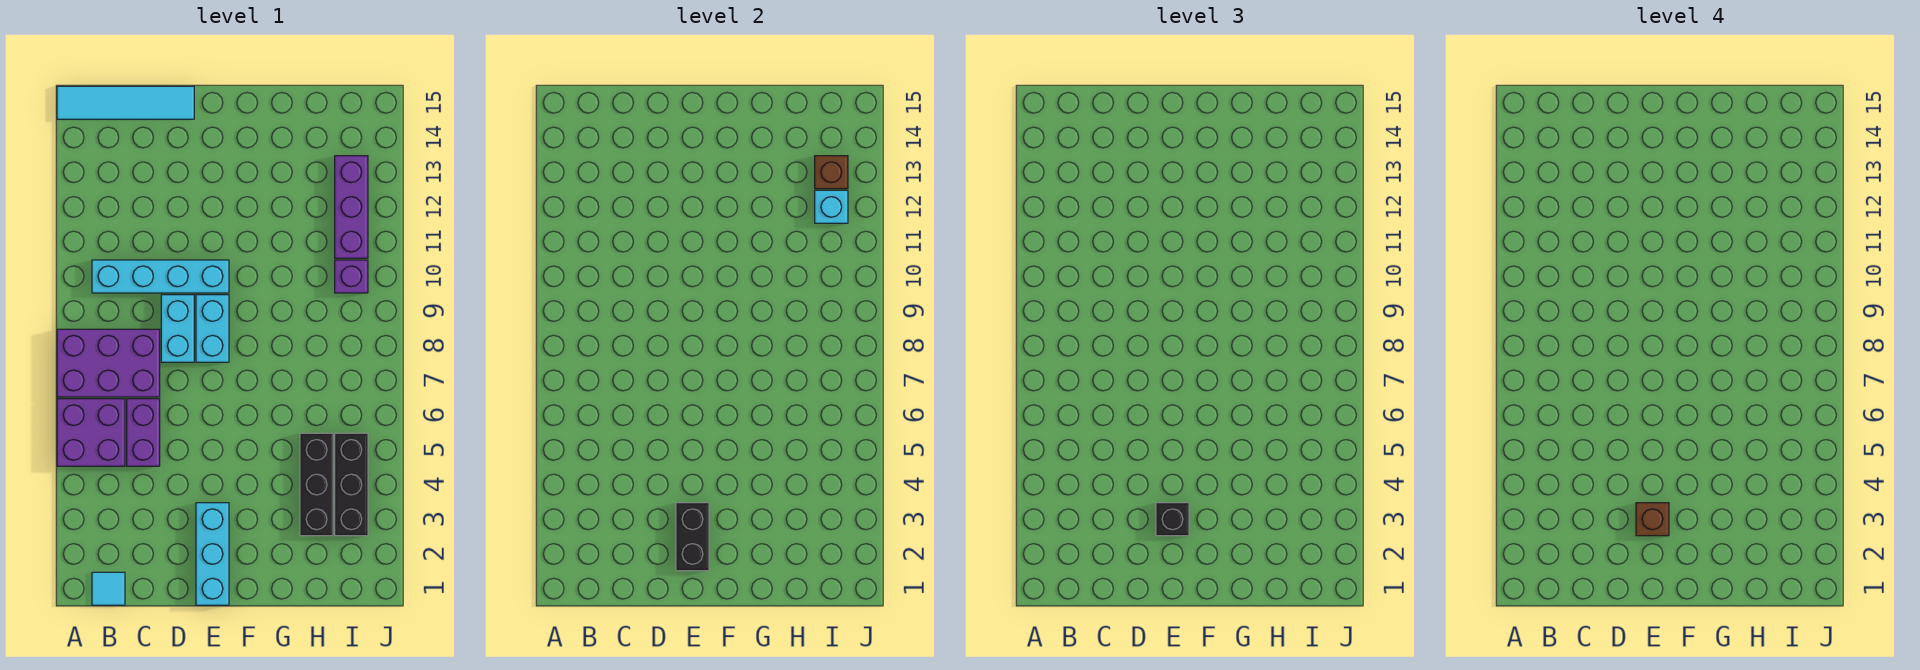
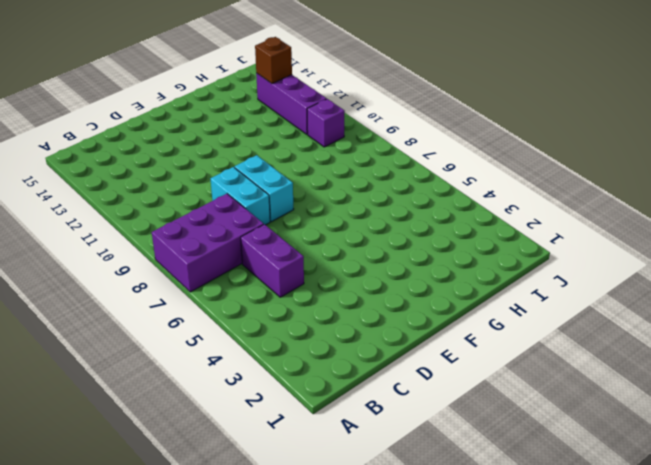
none -> purple 2x2 brick [57,399,125,466]
none -> cyan 1x4 tile [57,86,194,119]
none -> cyan 1x1 tile [92,572,125,605]

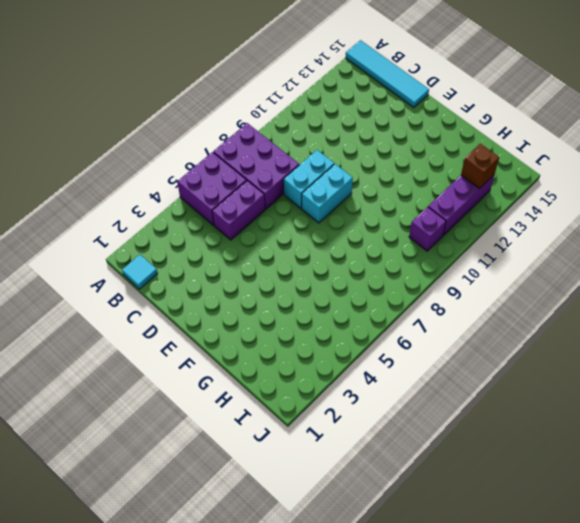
none -> cyan 1x4 brick [92,260,229,293]
none -> cyan 1x3 brick [196,503,229,605]
none -> black 1x3 brick [300,433,333,536]

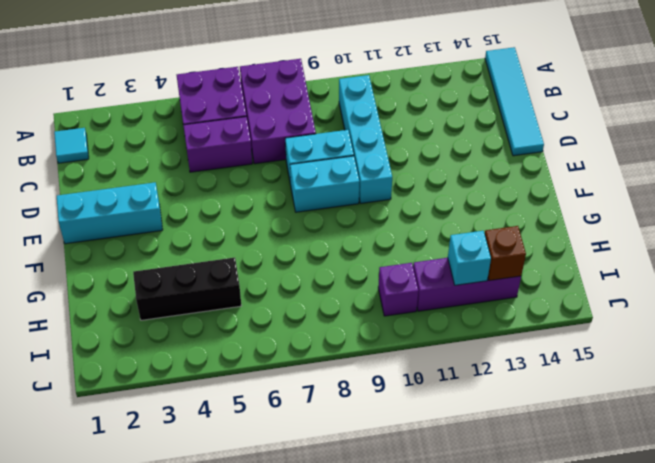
none -> black 1x3 brick [335,433,368,536]
none -> black 1x2 brick [676,503,709,571]
none -> black 1x1 brick [1156,503,1189,536]

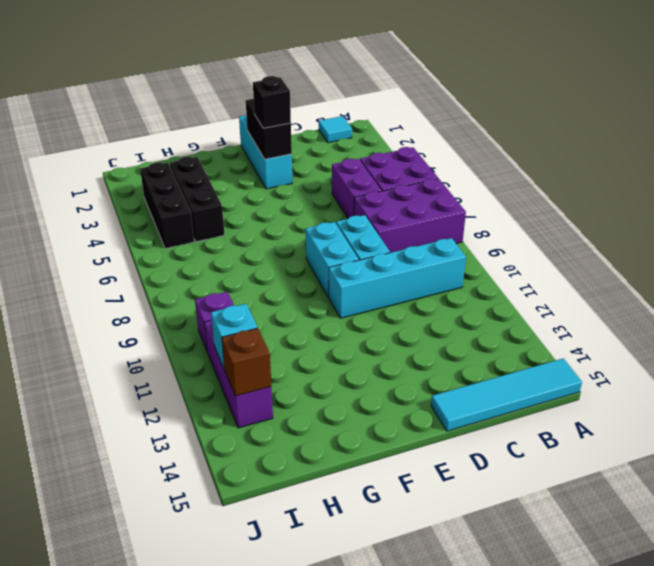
none -> brown 1x1 brick [1636,503,1669,536]

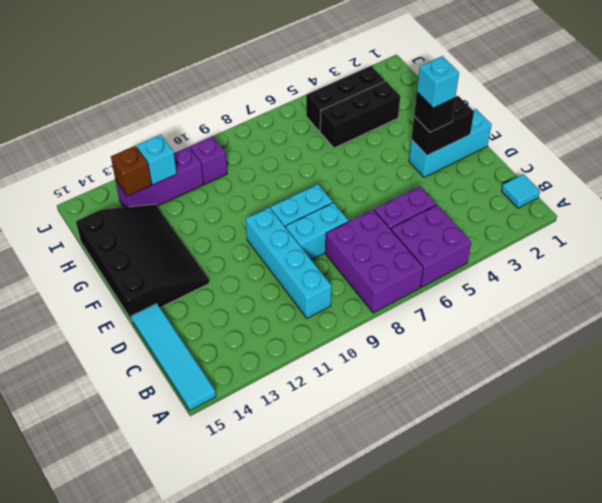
cyan 1x1 brick [417,56,459,108] -> brown 1x1 brick [1636,503,1669,536]
black 3x4 slope [76,204,209,321] -> none

